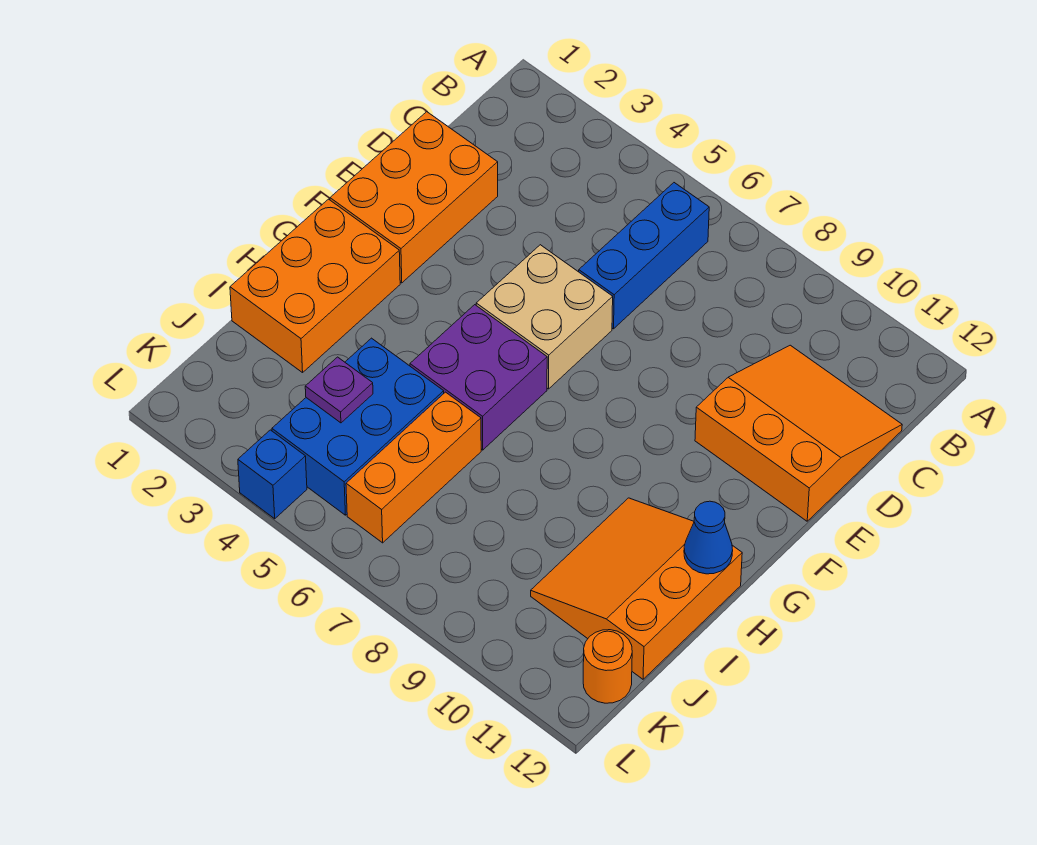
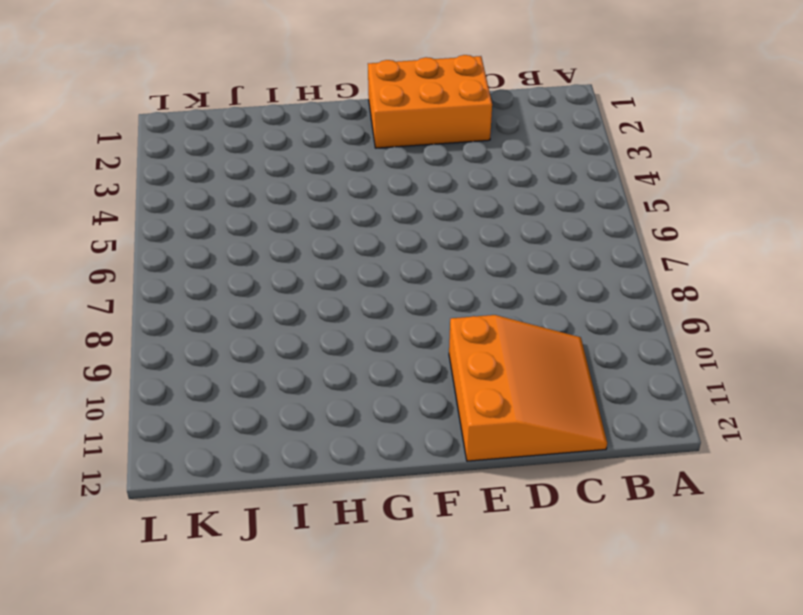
none -> blue 1x3 brick [579,183,709,329]
none -> tan 2x2 brick [476,245,613,389]
none -> orange 2x3 brick [230,199,400,373]

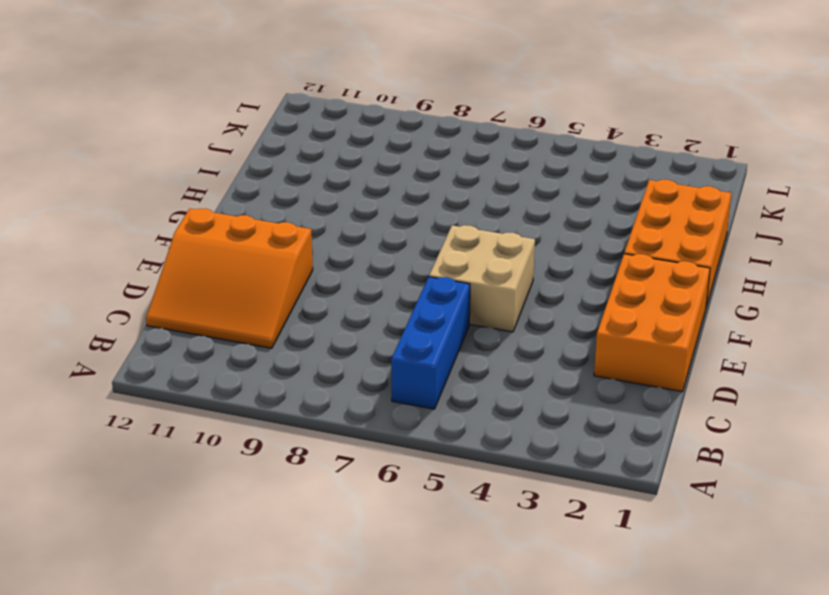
none -> purple 2x2 brick [410,305,547,450]
none -> orange 3x3 slope [531,498,742,679]
none -> blue 2x3 brick [272,338,444,515]

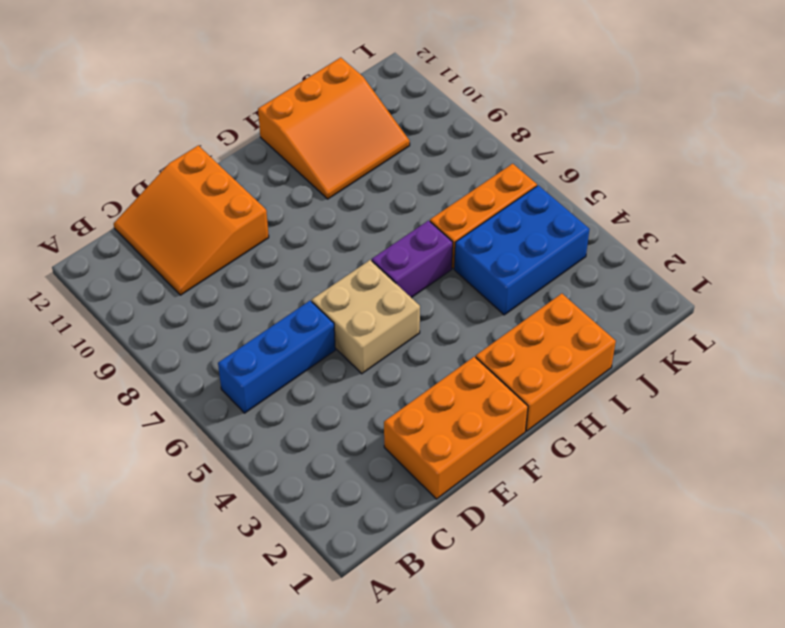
purple 1x2 brick [372,221,453,298] -> purple 2x2 brick [410,305,547,450]
none -> orange 1x1 round brick [583,630,632,703]
none -> blue 1x1 brick [238,430,307,519]
none -> blue 1x1 cone [684,501,733,574]

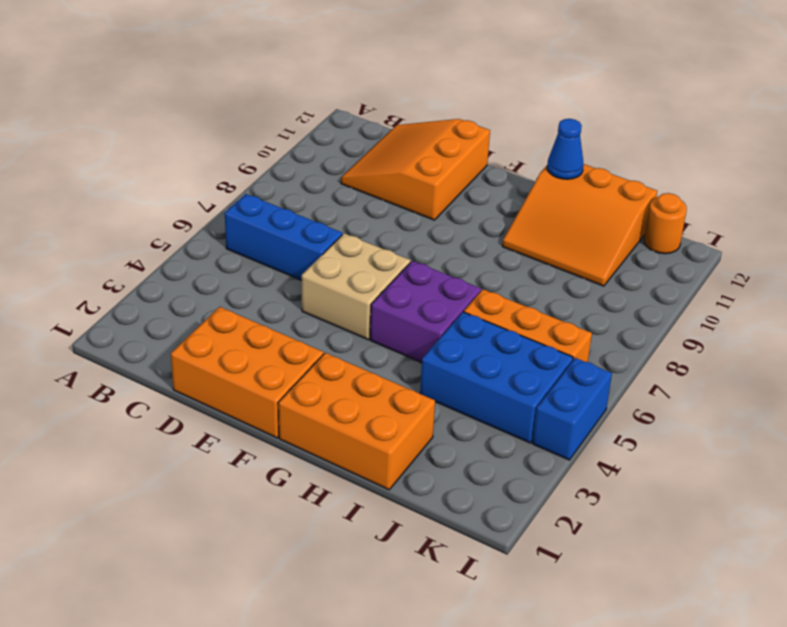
blue 1x2 brick [533,358,612,460] -> blue 1x1 brick [238,430,307,519]
none -> purple 1x1 plate [305,357,373,423]

